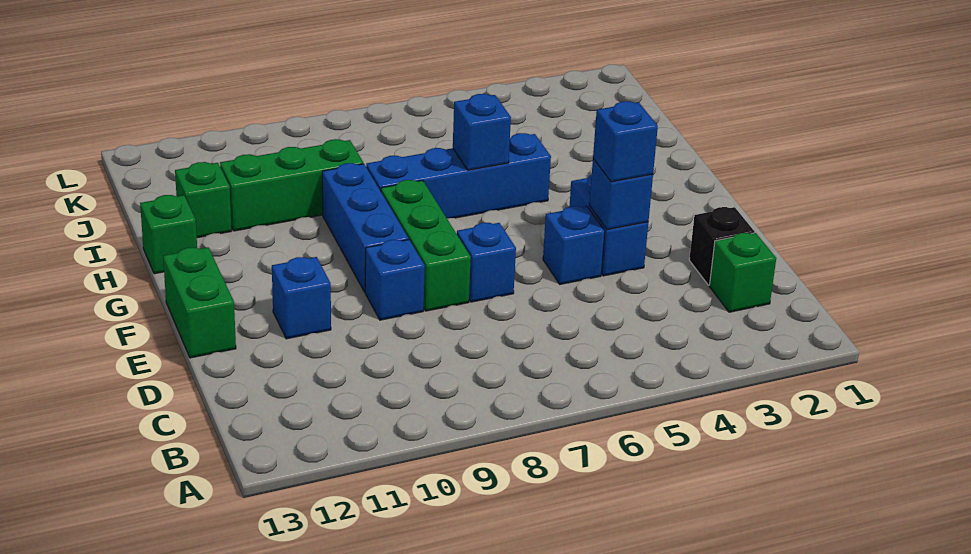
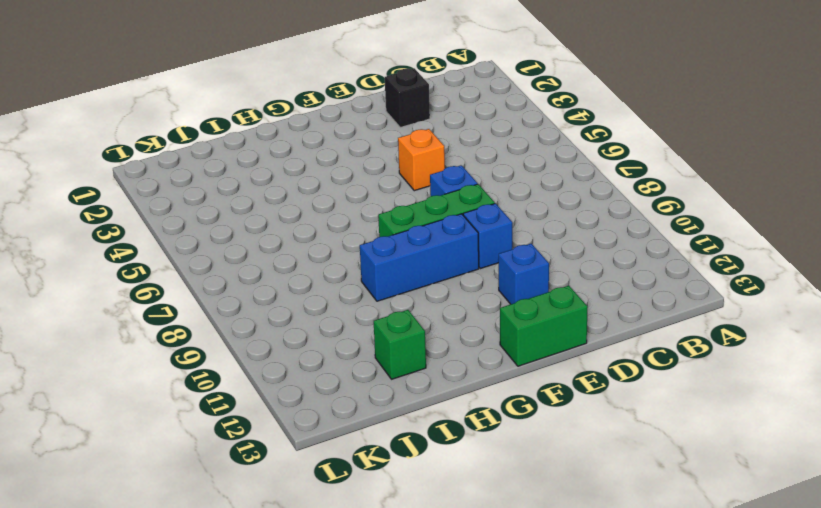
orange 1x1 brick [398,129,445,191] -> blue 1x1 brick [543,206,605,284]
none -> green 1x1 brick [709,233,776,312]
none -> blue 1x2 brick [570,175,648,276]
none -> blue 1x4 brick [366,133,551,218]

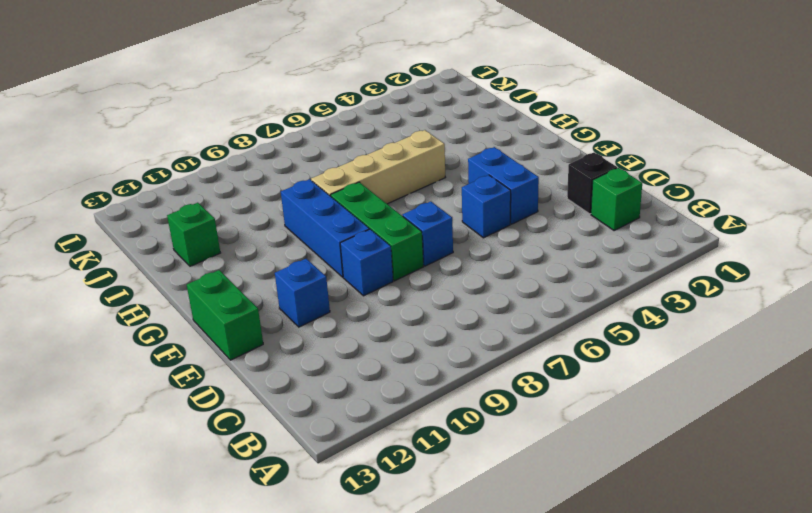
tan 1x4 brick [311,130,445,204] -> blue 1x4 brick [366,133,551,218]
none -> green 1x1 brick [140,195,197,274]
none -> green 1x3 brick [220,139,363,231]
none -> blue 1x1 brick [589,159,653,230]

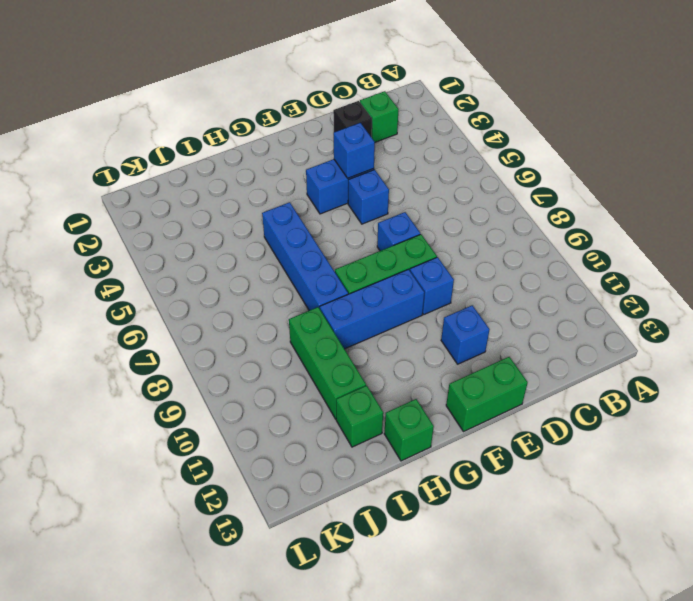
none -> blue 1x1 brick [453,94,511,170]
none -> blue 1x1 brick [593,101,658,182]

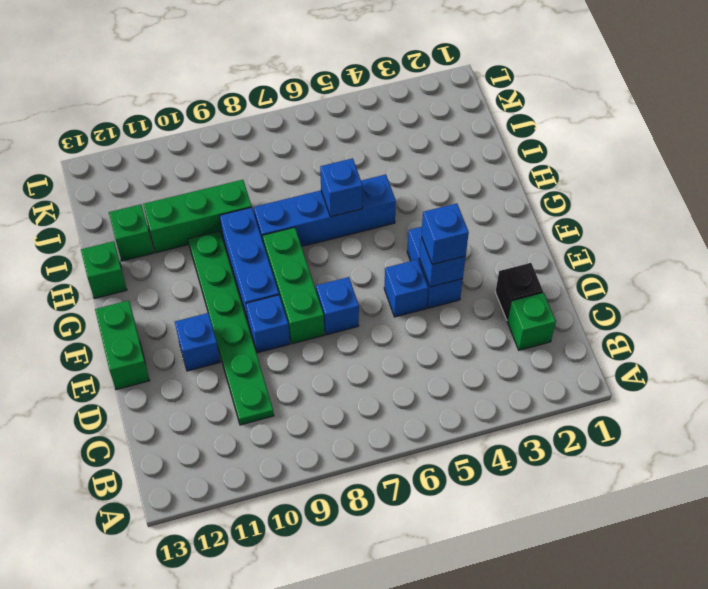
green 1x6 plate [188,231,274,425] -> none

